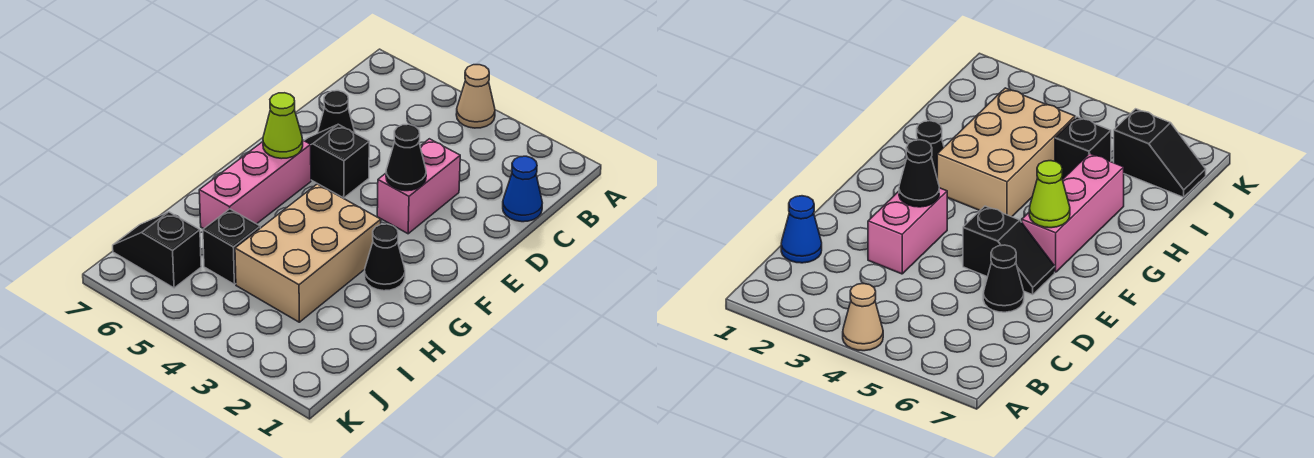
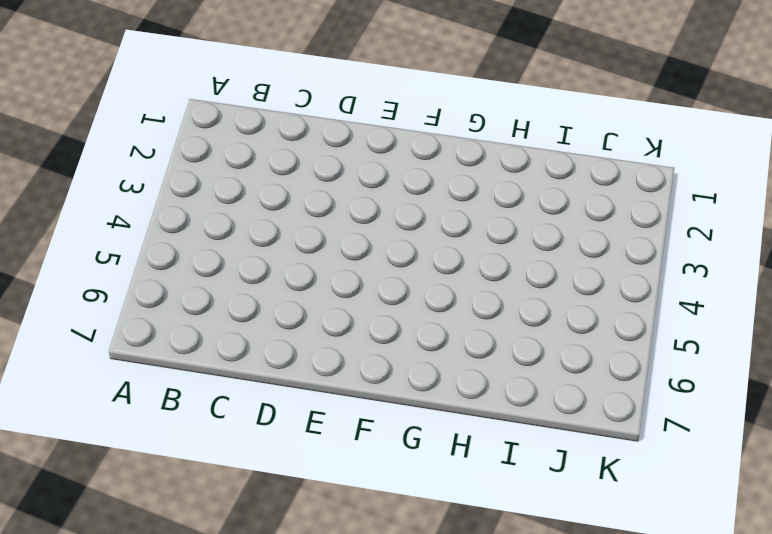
none -> tan 1x1 cone [456,65,495,128]
none -> blue 1x1 cone [503,156,542,222]
none -> pink 1x2 brick [377,139,460,234]

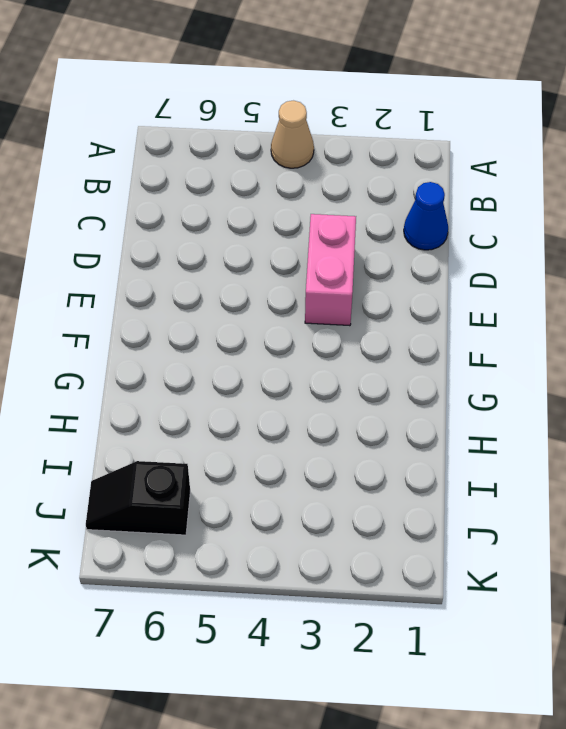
none -> black 1x1 cone [318,91,355,133]
none -> black 1x2 slope [304,124,369,198]
none -> pink 1x3 brick [199,140,311,229]

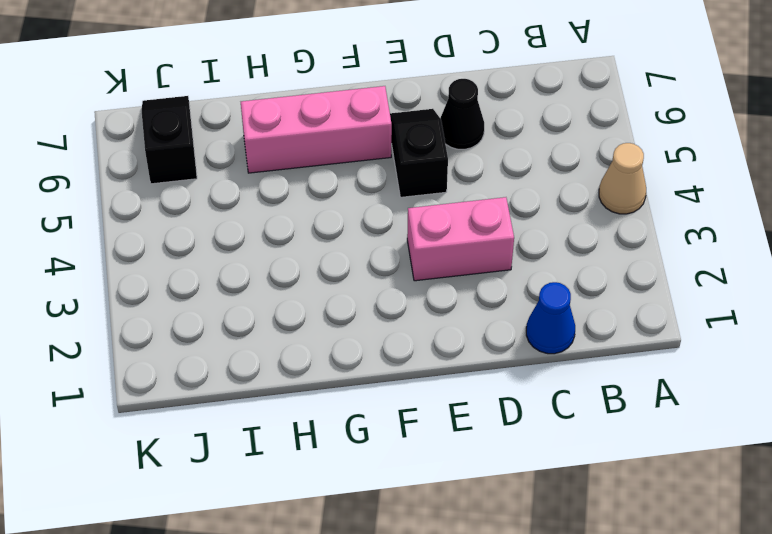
none -> black 1x1 cone [364,224,405,291]
none -> tan 2x3 brick [235,184,381,322]
none -> black 1x1 brick [203,209,260,284]

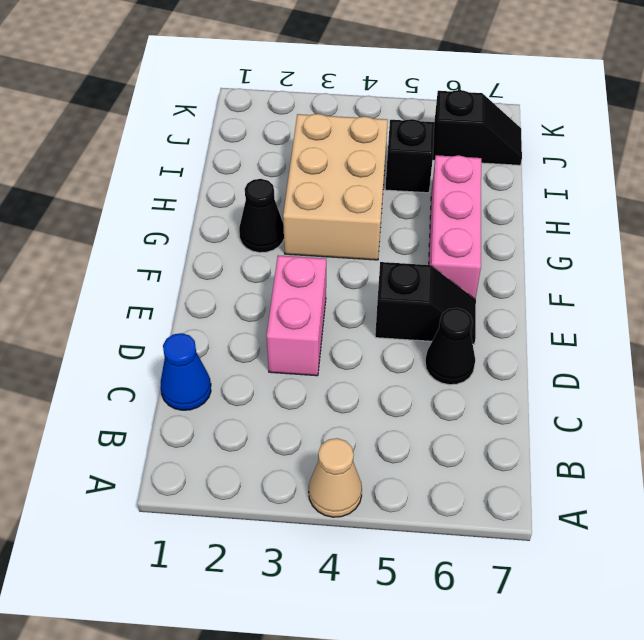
none -> black 1x1 cone [386,124,426,191]
none -> lime 1x1 cone [263,93,303,159]

